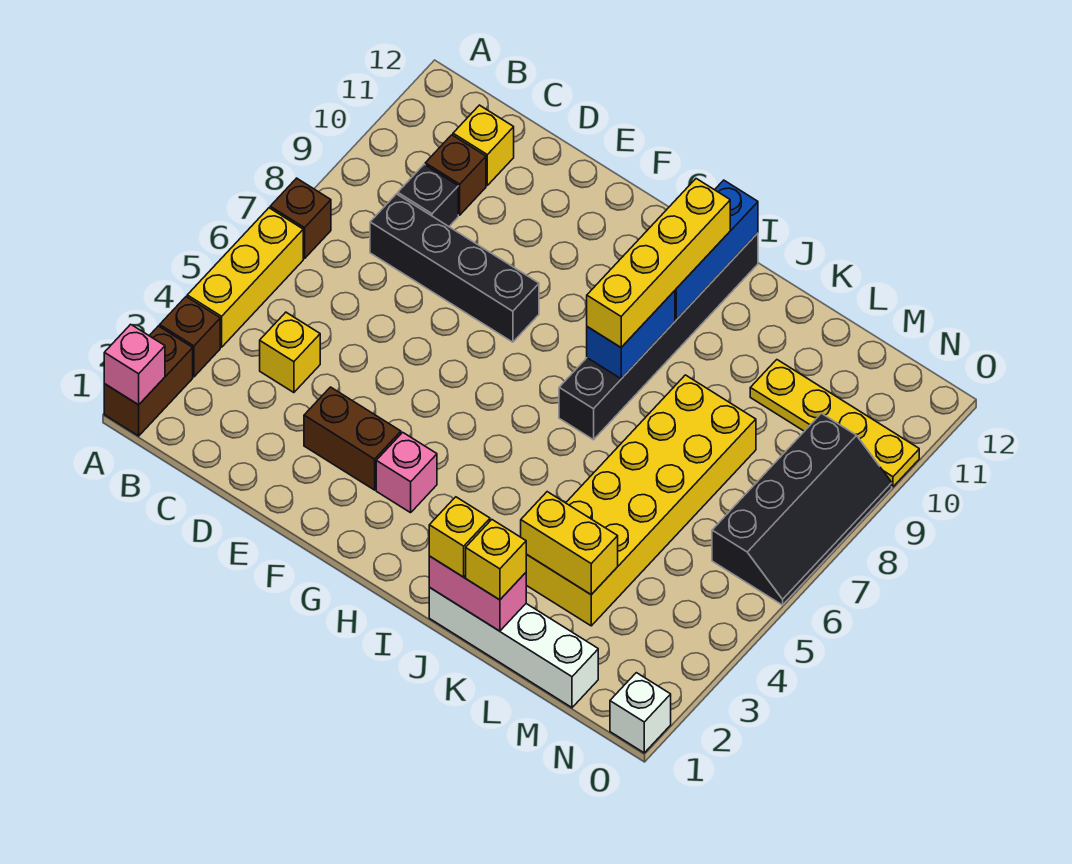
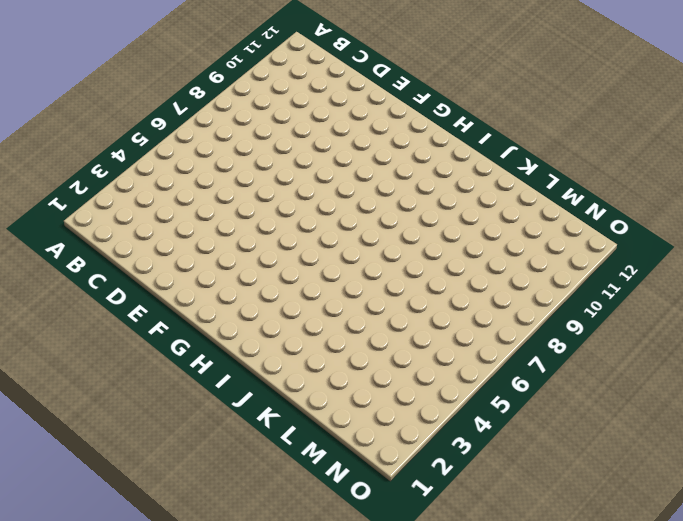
none -> brown 1x2 brick [104,326,193,436]
none -> brown 1x1 brick [160,297,220,377]
none -> yellow 1x3 brick [187,208,303,347]

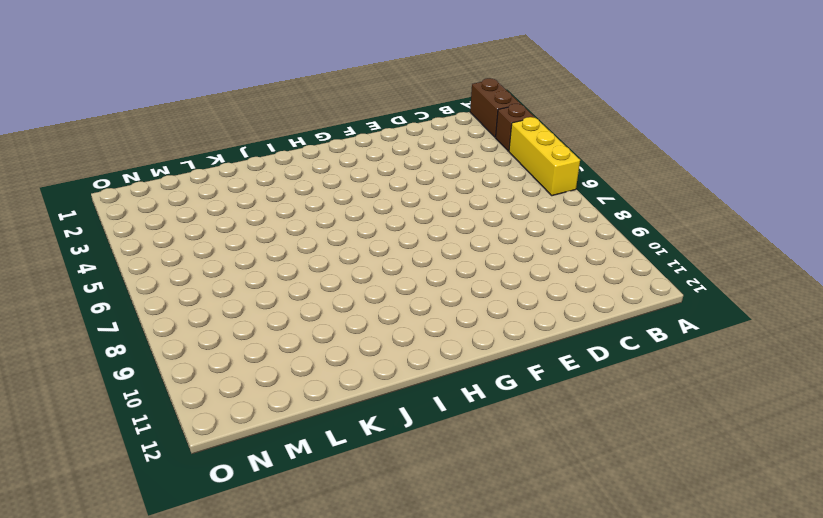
none -> brown 1x1 brick [270,178,331,259]
none -> yellow 1x1 brick [260,312,320,393]
none -> black 1x4 brick [370,194,539,342]

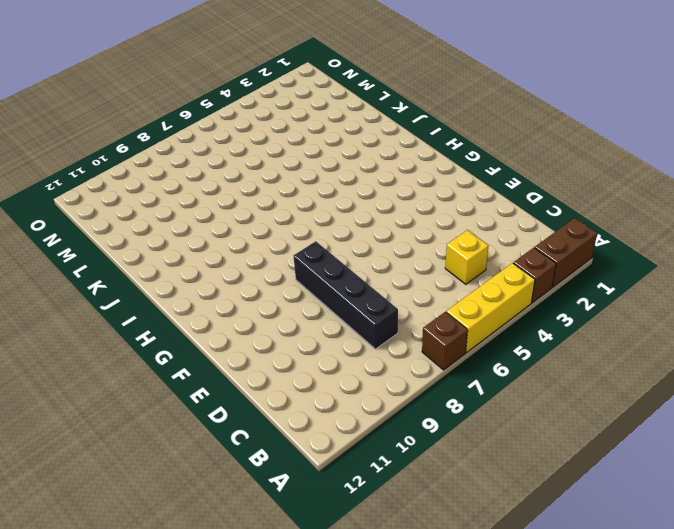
none -> black 1x1 brick [398,164,458,226]
none -> brown 1x1 brick [425,135,486,215]
none -> yellow 1x1 brick [453,105,514,185]

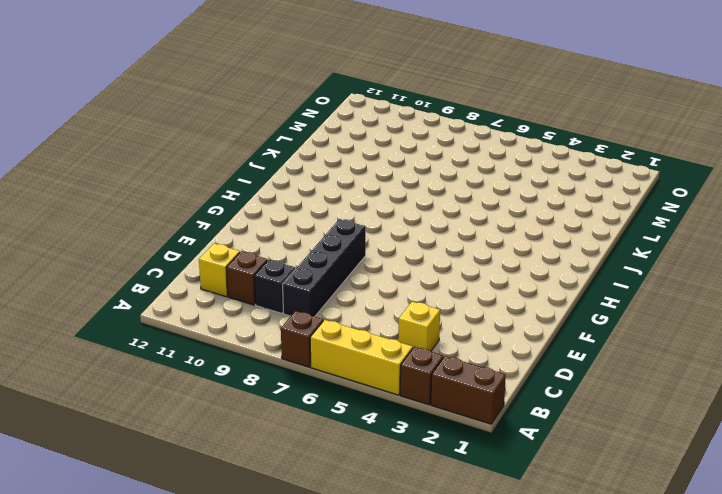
none -> brown 1x2 brick [304,387,401,490]
none -> pink 1x1 brick [376,432,437,513]
none -> black 1x6 brick [559,233,758,440]

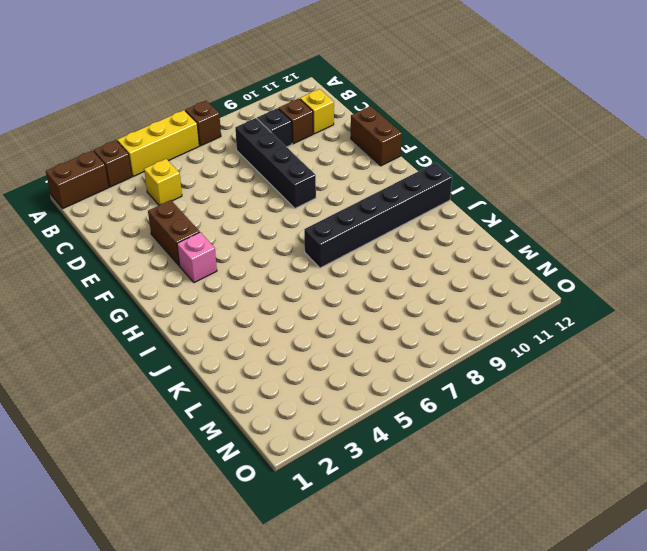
brown 1x2 brick [351,106,402,166] -> none
none -> white 1x4 brick [429,588,598,707]
none -> yellow 2x6 brick [526,375,756,626]
none -> yellow 1x4 plate [750,360,919,487]

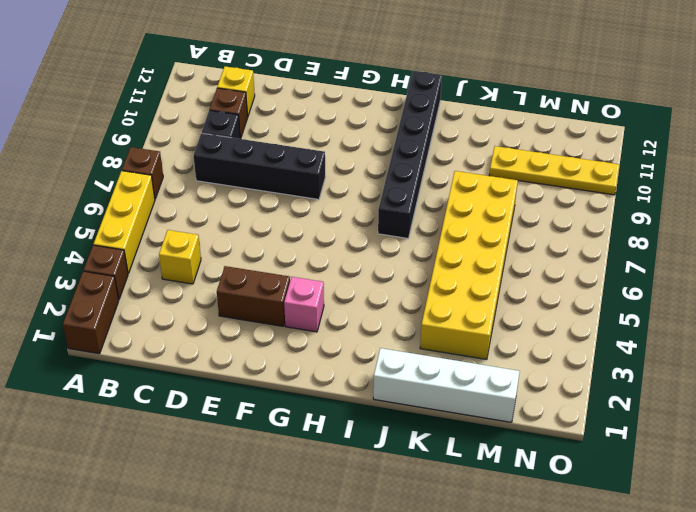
none -> black 2x4 slope [712,413,892,605]
none -> white 1x1 brick [610,673,671,753]
none -> pink 1x1 brick [104,324,165,405]

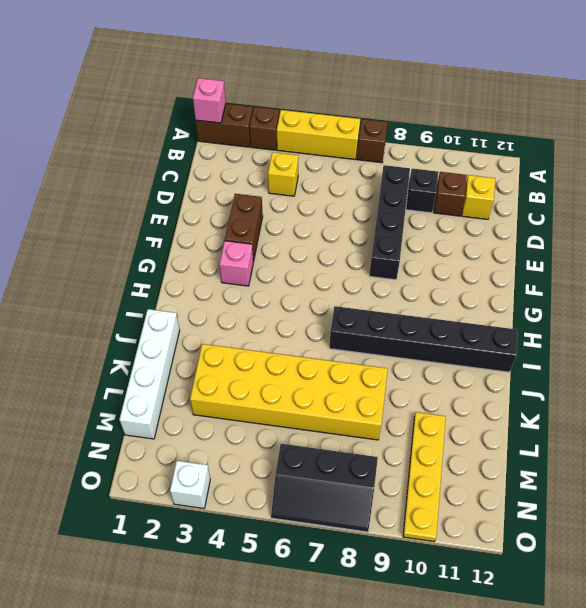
black 2x3 slope [271,444,378,532] -> black 2x4 slope [712,413,892,605]
white 1x1 brick [170,461,210,508] -> white 1x1 brick moved to [610,673,671,753]
none -> blue 1x2 brick [587,291,675,379]
none -> blue 1x3 brick [675,180,758,320]
none -> pink 1x2 brick [429,556,526,631]

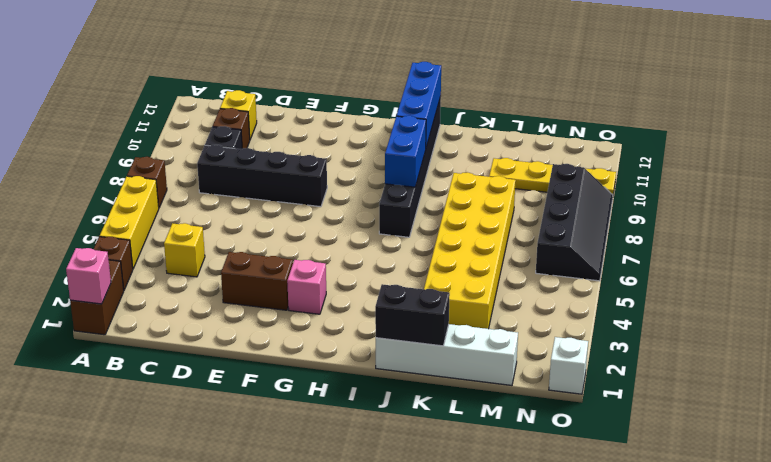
black 1x2 brick [375,284,450,346] -> pink 1x2 brick [429,556,526,631]
none -> yellow 1x2 brick [521,492,618,595]
none -> yellow 1x4 brick [587,179,730,347]
none -> yellow 1x1 brick [429,497,490,577]

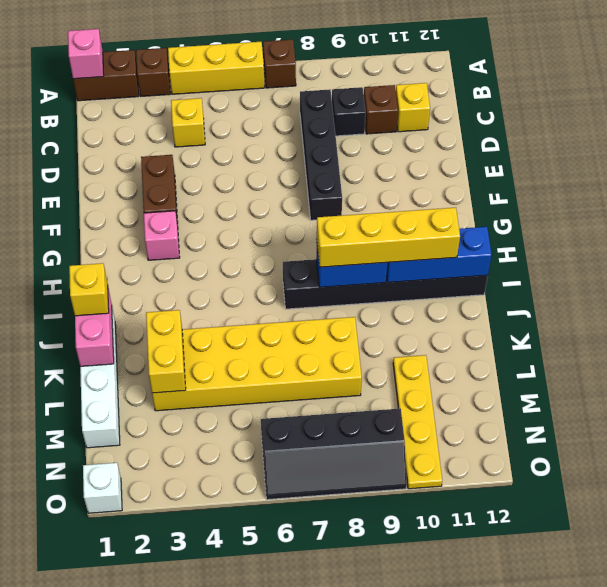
none -> yellow 1x1 brick [466,520,526,600]

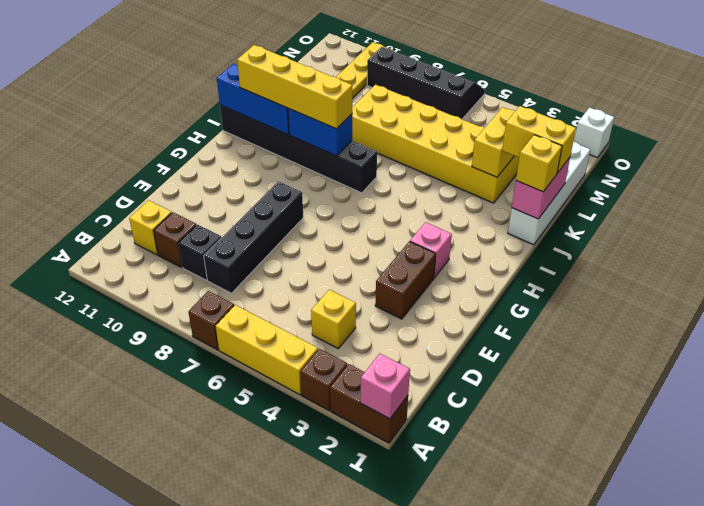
yellow 1x2 brick [502,106,576,173] -> yellow 1x1 brick [466,520,526,600]

